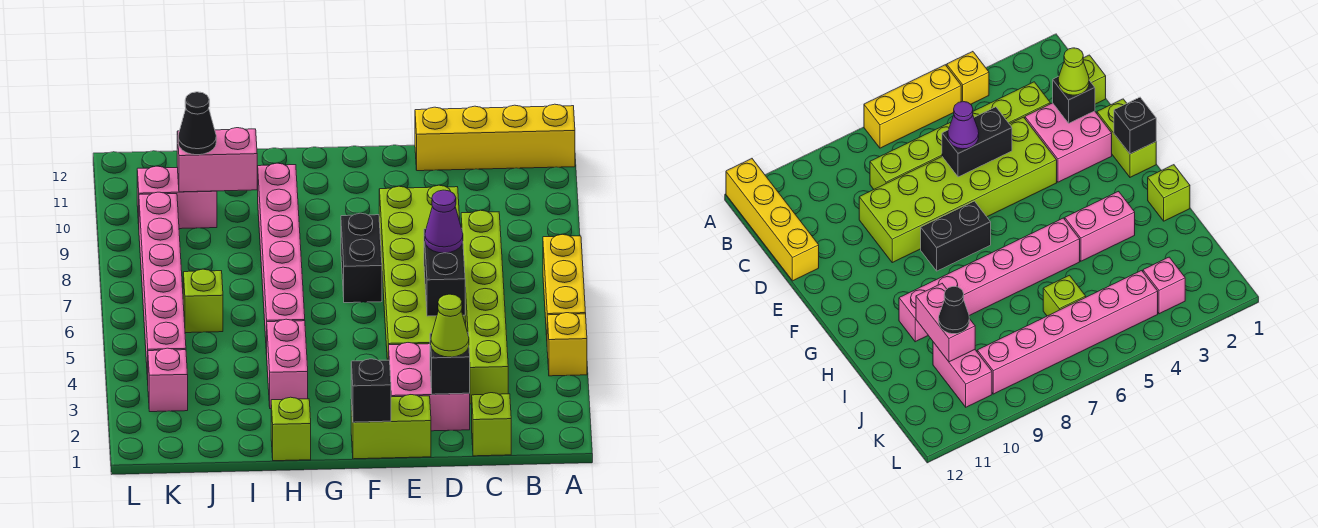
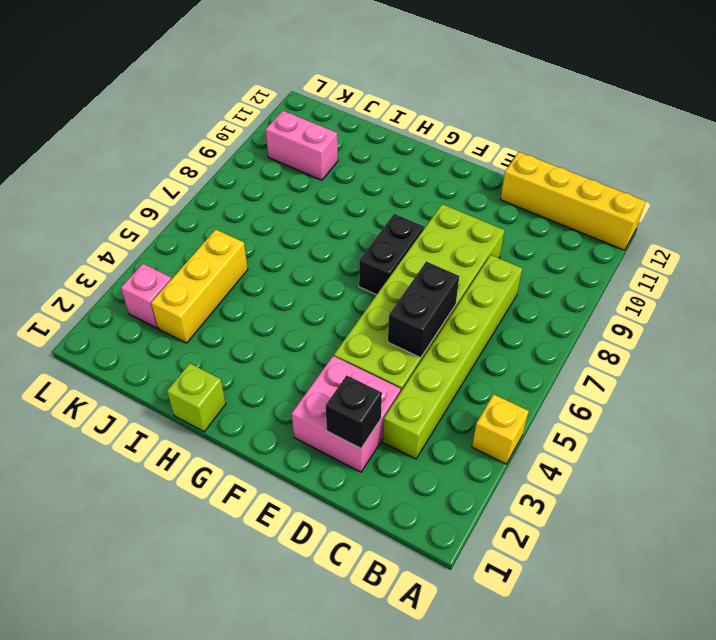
yellow 1x3 brick [151,229,248,343] -> yellow 1x3 brick moved to [543,234,586,335]
none -> lime 1x1 brick [472,393,511,456]
none -> lime 1x2 brick [351,395,431,459]
none -> pink 1x2 brick [267,319,308,409]

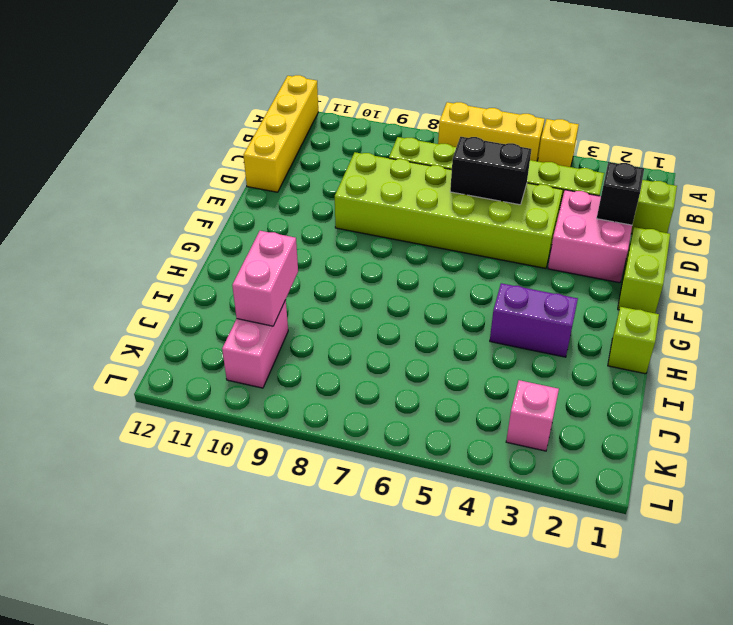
purple 1x2 brick [490,283,578,357] -> pink 1x2 brick [267,319,308,409]
none -> black 1x2 brick [341,213,382,303]
none -> pink 1x6 brick [258,163,305,354]
none -> lime 1x1 brick [183,269,223,333]

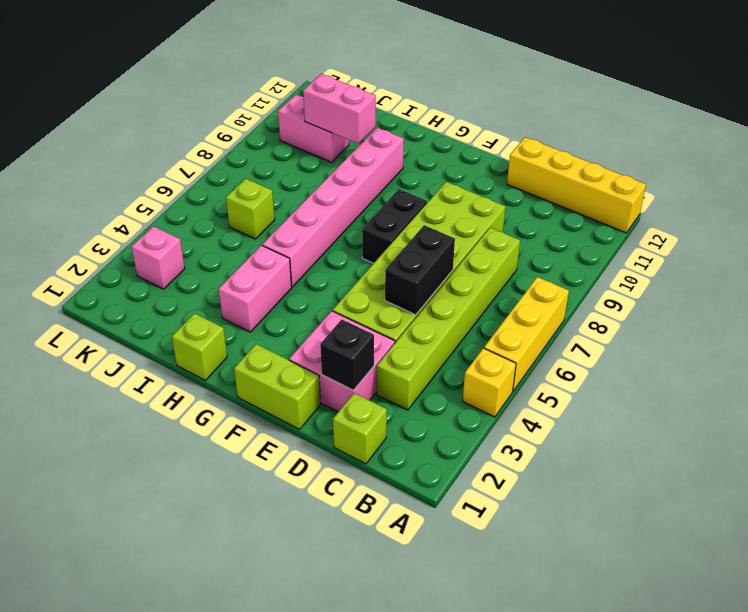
none -> pink 1x6 brick [139,192,186,380]
none -> black 1x1 brick [351,359,391,422]
none -> lime 1x1 cone [431,294,469,357]

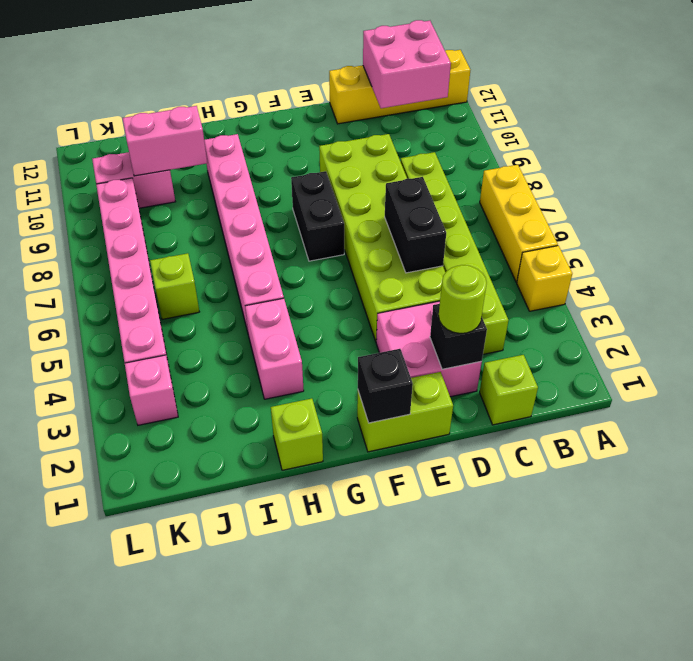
pink 2x2 brick [363,20,451,108] -> none
lime 1x1 round brick [439,265,487,333] -> lime 1x1 cone [431,294,469,357]
none -> purple 1x1 cone [425,190,463,253]
none -> black 1x1 cone [178,92,216,155]

